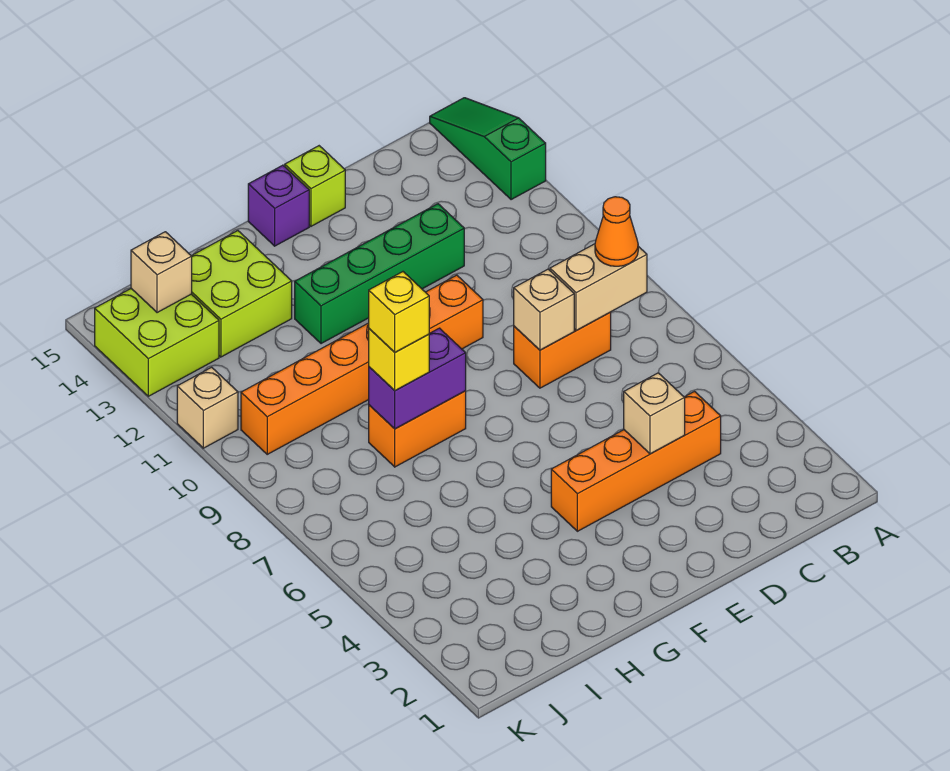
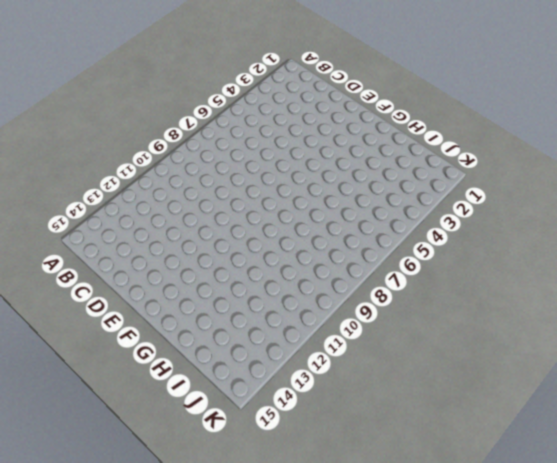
none -> green 1x3 slope [430,98,546,200]
none -> orange 1x4 brick [551,392,721,531]
none -> orange 1x2 brick [514,312,611,388]

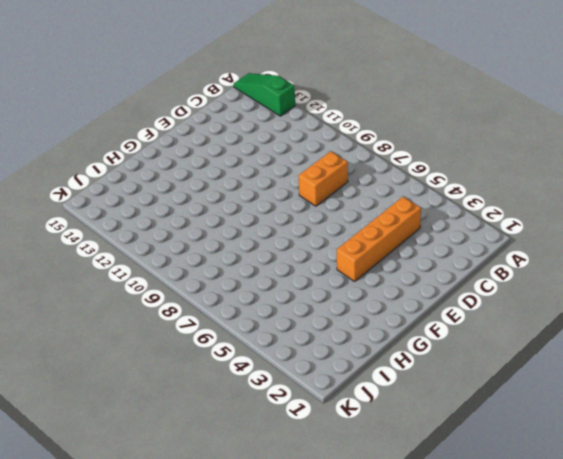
none -> green 1x4 brick [295,204,464,344]
none -> orange 1x6 brick [241,275,483,454]
none -> lime 1x1 brick [285,146,345,226]

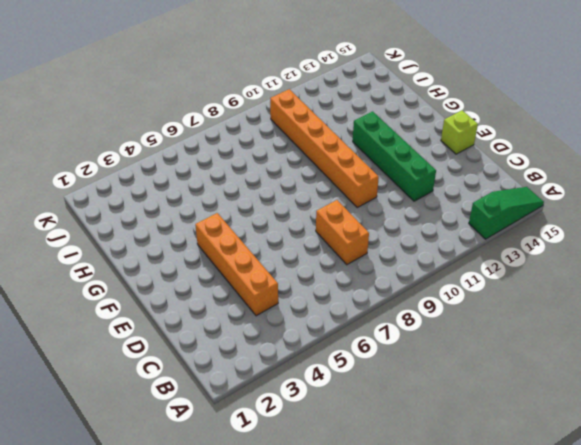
none -> purple 1x1 brick [248,165,309,246]
none -> orange 1x2 brick [369,391,466,467]
none -> lime 2x2 brick [192,231,292,357]

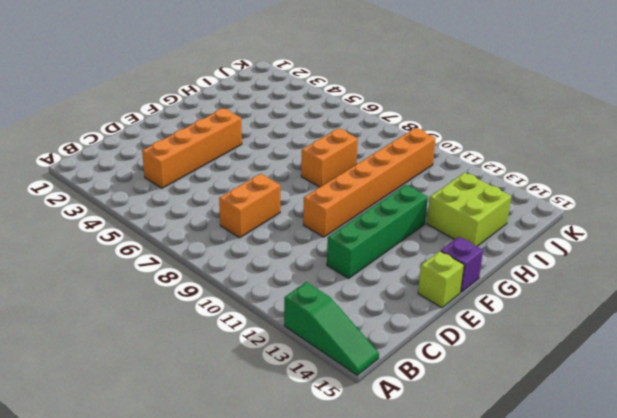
none -> lime 2x2 brick [95,289,219,396]
none -> tan 1x1 brick [177,367,238,448]
none -> tan 1x2 brick [550,244,647,331]

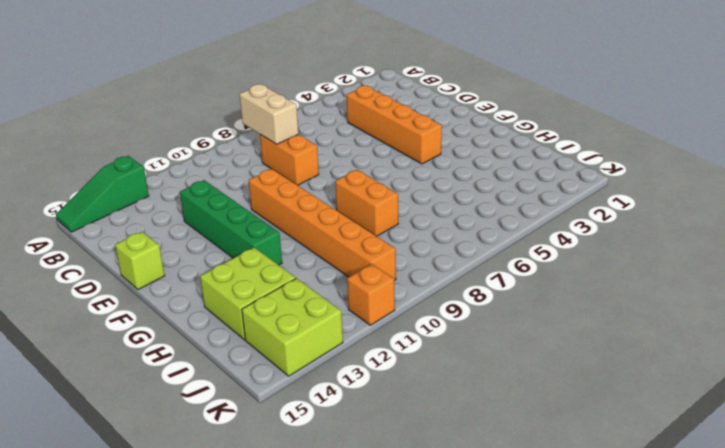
orange 1x1 brick [347,264,395,325] -> tan 1x1 brick [177,367,238,448]
none -> purple 1x1 brick [248,165,309,246]
none -> tan 1x1 brick [624,373,685,454]
none -> tan 1x1 brick [514,269,574,350]

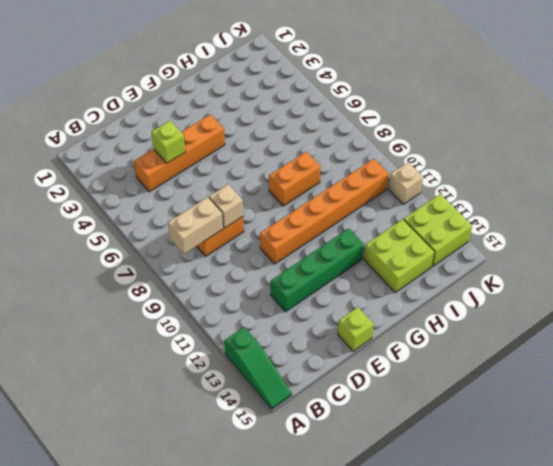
lime 1x1 brick [151,121,185,163] -> tan 1x1 brick [624,373,685,454]
none -> purple 1x1 brick [248,165,309,246]
none -> purple 1x2 brick [369,328,466,429]
none -> tan 1x1 brick [131,232,192,313]

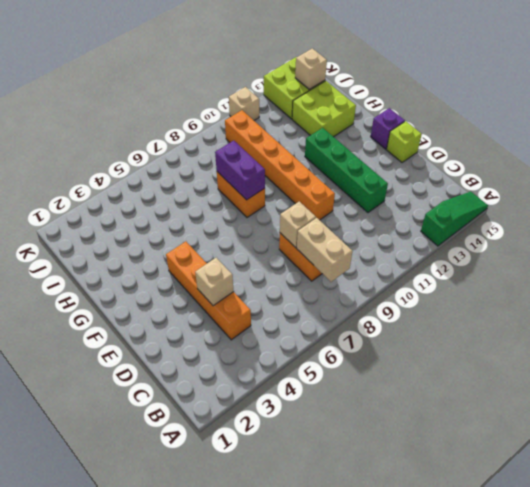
none -> orange 1x1 cone [595,197,638,266]
none -> yellow 1x1 brick [369,329,429,391]
none -> yellow 1x1 brick [369,272,429,352]

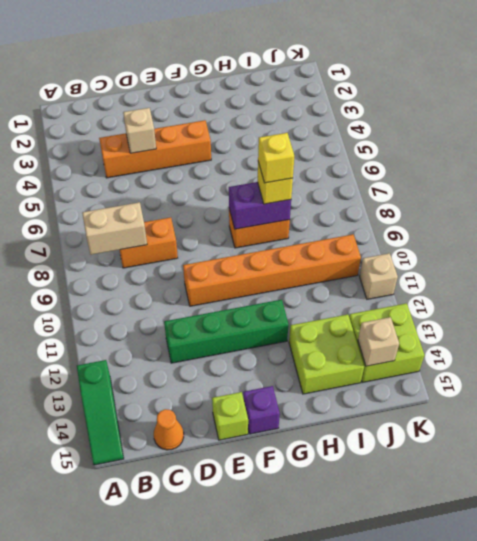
orange 1x1 cone [154,409,184,450] -> orange 1x1 cone moved to [595,197,638,266]
none -> tan 1x1 brick [514,269,574,350]

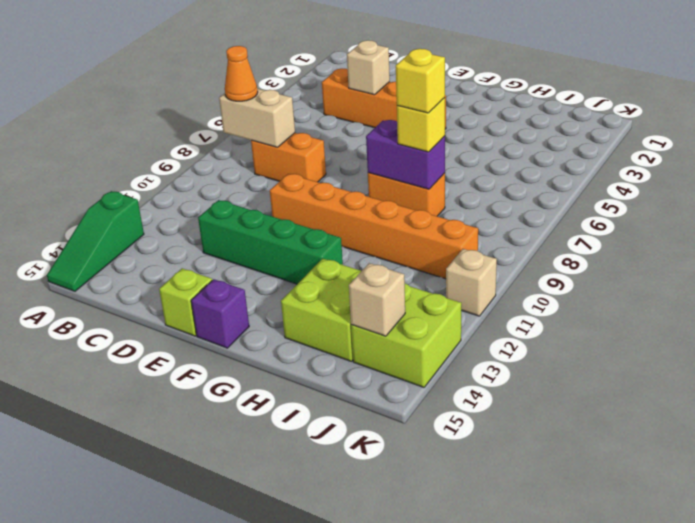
none -> tan 1x1 brick [514,269,574,350]

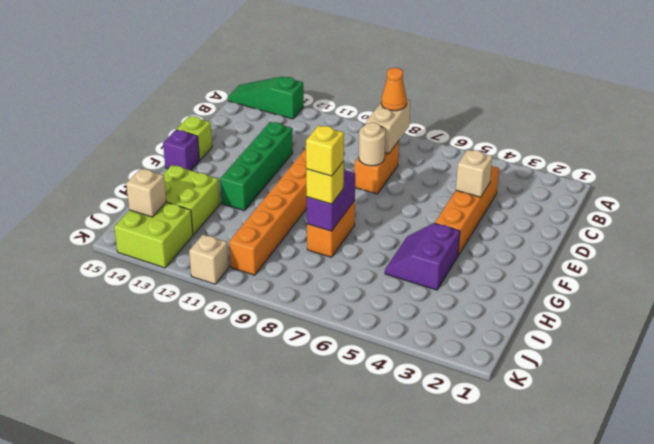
tan 1x1 round brick [359,122,385,166] -> tan 1x1 brick [514,269,574,350]
purple 2x2 slope [385,223,460,290] -> none

